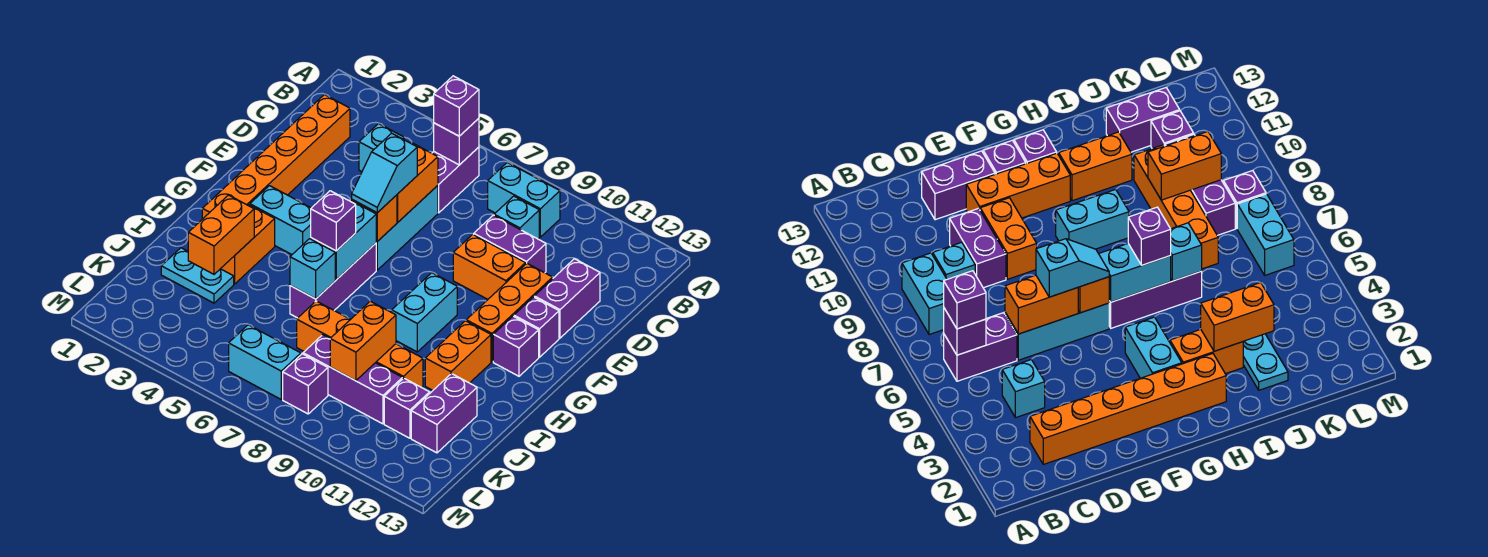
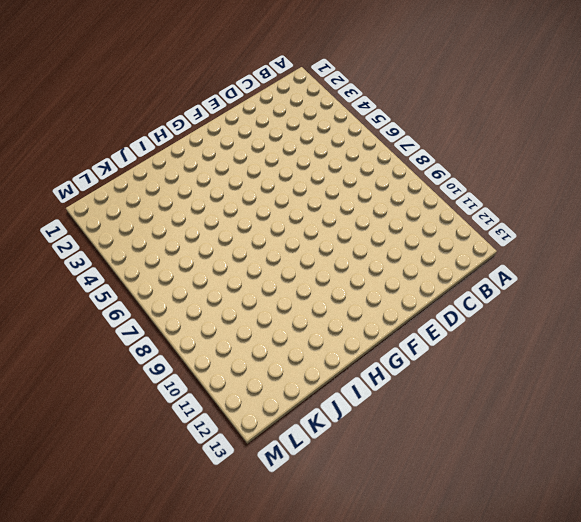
none -> purple 1x2 brick [432,147,479,213]
none -> cyan 1x2 brick [488,163,560,237]
none -> orange 1x6 brick [202,95,350,219]
none -> cyan 1x1 brick [359,124,404,172]

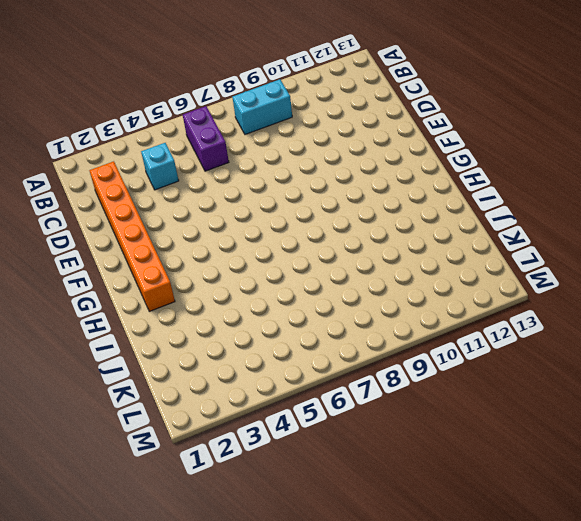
none -> cyan 1x1 brick [494,196,539,239]
none -> cyan 1x3 brick [376,185,438,270]
none -> purple 1x2 brick [474,215,546,273]
none -> purple 1x2 brick [534,259,600,338]

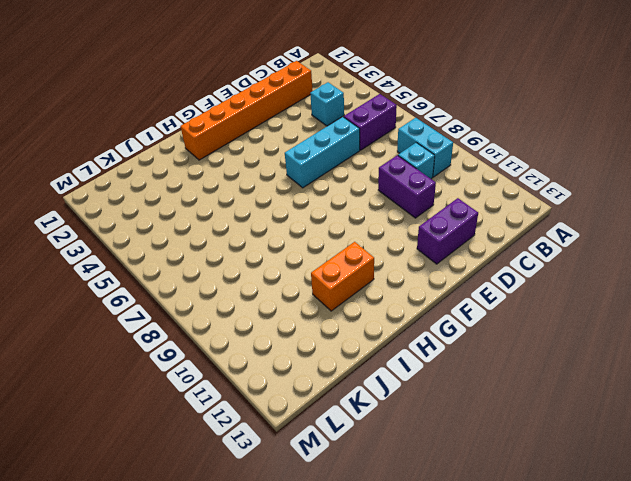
none -> orange 1x2 brick [453,234,526,299]
none -> orange 1x3 brick [466,264,553,362]
none -> purple 1x1 brick [514,297,559,357]
none -> cyan 1x2 brick [250,186,311,255]

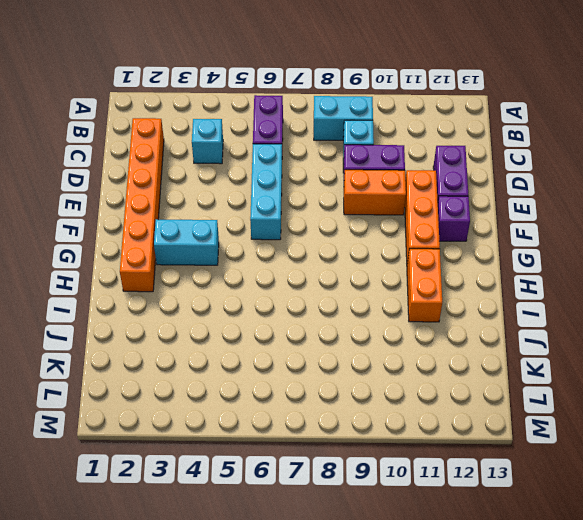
none -> purple 1x3 brick [290,243,376,318]
none -> cyan 1x2 brick [392,273,457,352]
none -> purple 1x1 brick [493,316,539,376]
none -> orange 1x2 brick [221,205,275,284]

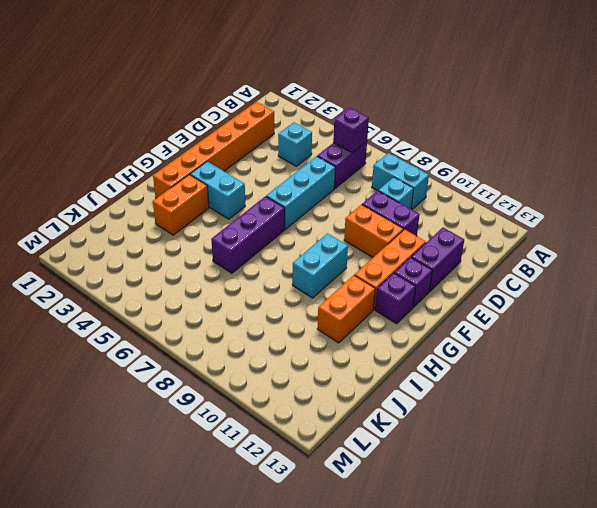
none -> cyan 1x2 plate [161,248,234,303]
none -> orange 1x4 brick [297,301,423,388]
none -> purple 1x2 brick [411,374,477,453]
none -> purple 1x3 brick [303,335,403,424]

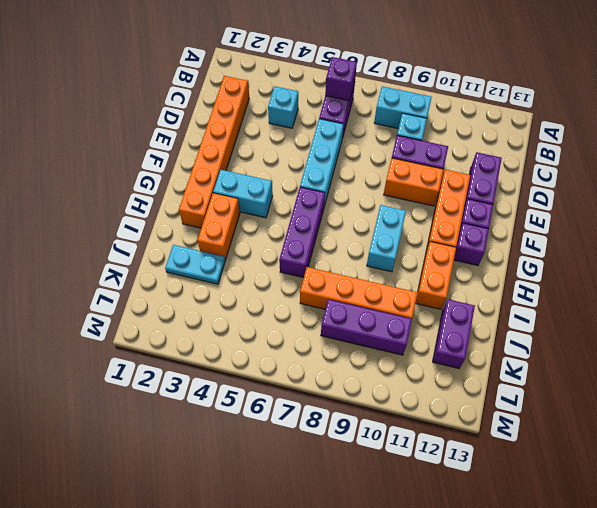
none -> purple 1x1 brick [384,378,430,438]
none -> cyan 1x2 brick [229,325,301,399]
none -> purple 1x1 brick [283,354,328,414]
none -> orange 1x2 brick [397,143,438,222]

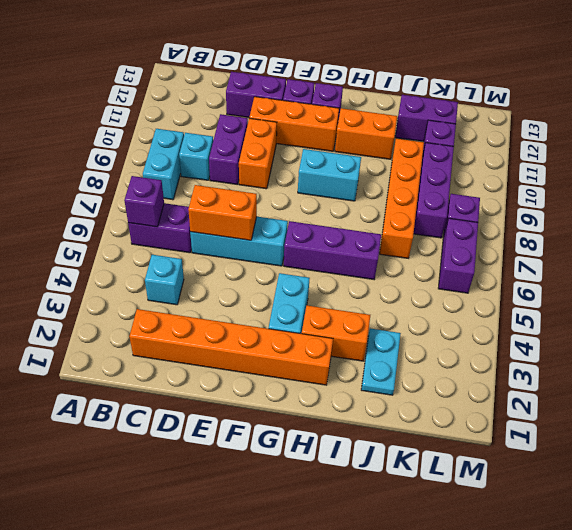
purple 1x2 brick [438,218,478,293] -> cyan 1x2 brick [229,325,301,399]
none -> orange 1x1 brick [352,195,397,241]
none -> cyan 1x2 brick [311,200,376,280]
none -> orange 1x2 brick [188,195,254,274]
none -> cyan 1x1 brick [290,239,335,299]

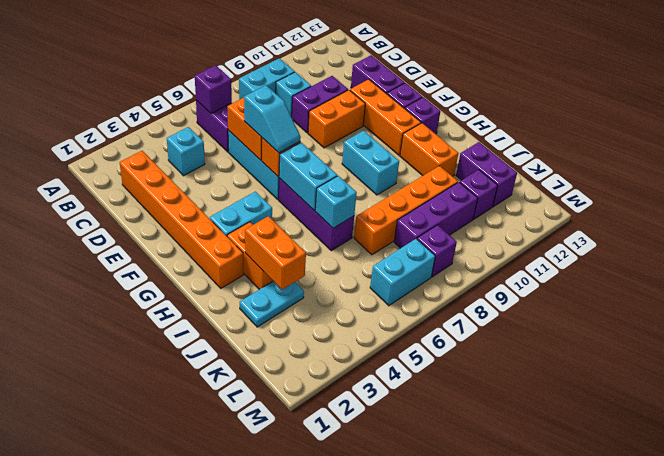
none -> orange 1x2 brick [330,301,396,381]
none -> purple 1x1 brick [434,76,479,136]
none -> purple 1x1 brick [311,191,356,251]

